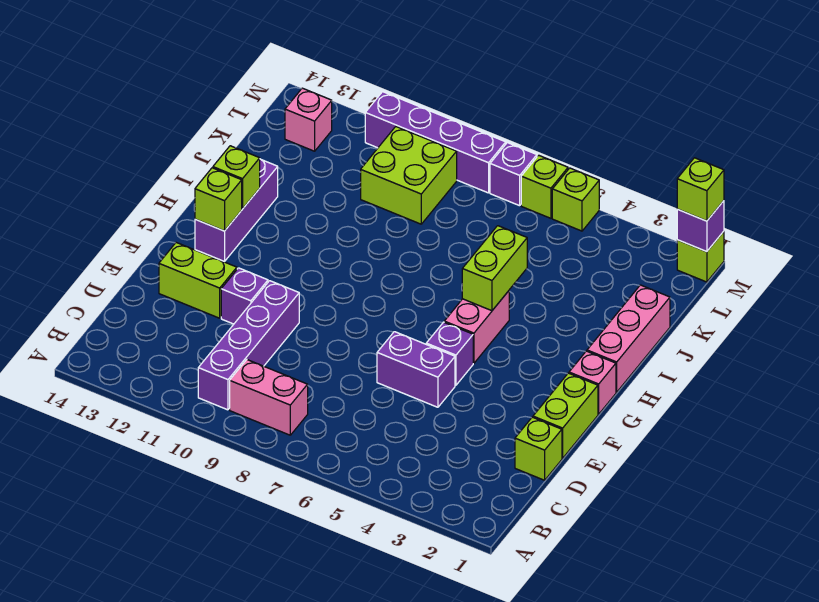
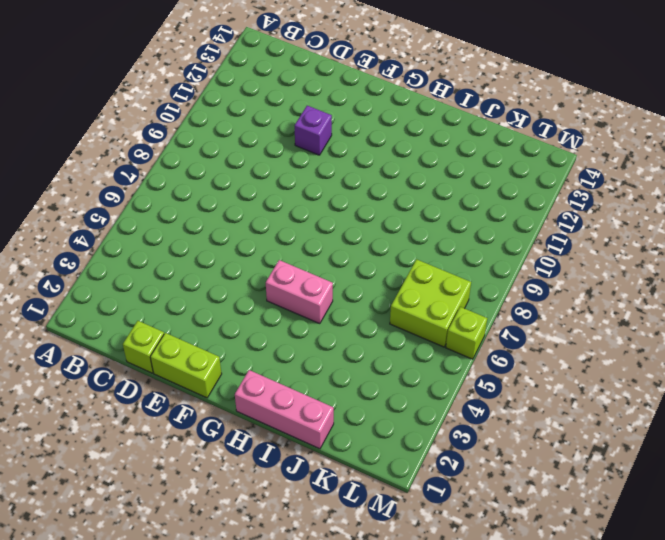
lime 2x2 brick [390,259,471,347] -> lime 2x2 brick moved to [361,127,457,224]
none -> pink 1x2 brick [230,360,308,435]
none -> purple 1x4 brick [198,281,299,410]
none -> purple 1x2 brick [377,332,455,407]

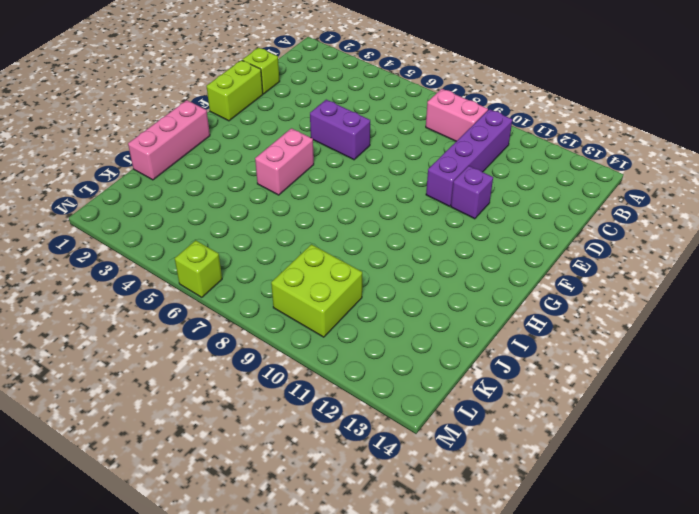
none -> lime 1x2 brick [159,243,237,318]
none -> purple 1x1 brick [426,322,473,385]
none -> pink 1x1 brick [569,351,616,414]

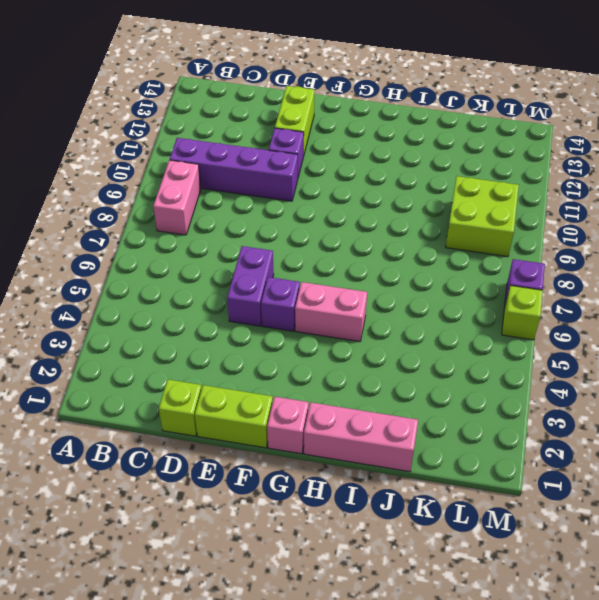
none -> purple 1x3 brick [195,159,278,261]
none -> pink 1x1 brick [285,88,332,151]
none -> lime 1x1 brick [677,231,724,282]

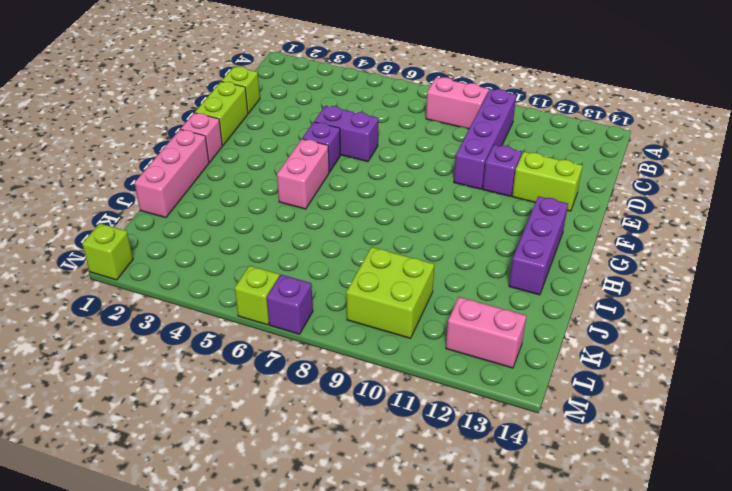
pink 1x2 brick [446,297,526,368] -> pink 1x1 brick [285,88,332,151]
none -> lime 1x1 brick [552,168,599,231]
none -> purple 1x4 brick [365,92,506,193]
none -> lime 1x1 brick [195,168,242,231]

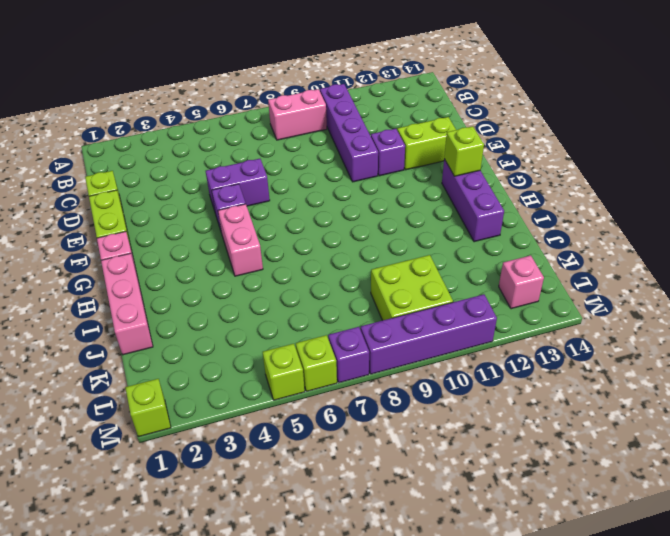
none -> lime 1x2 brick [462,226,527,311]
none -> lime 1x1 brick [213,146,260,209]
none -> purple 1x1 brick [677,201,724,252]

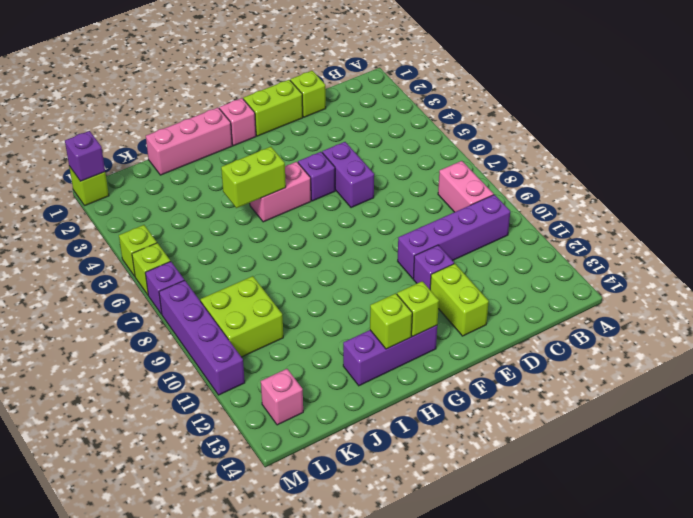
none -> lime 1x1 brick [677,158,724,221]

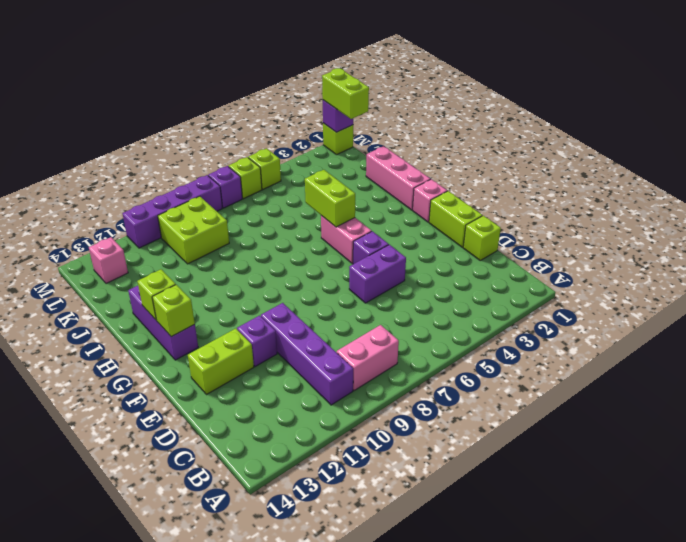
lime 1x2 brick [322,68,369,119] -> lime 1x1 brick [677,158,724,221]

